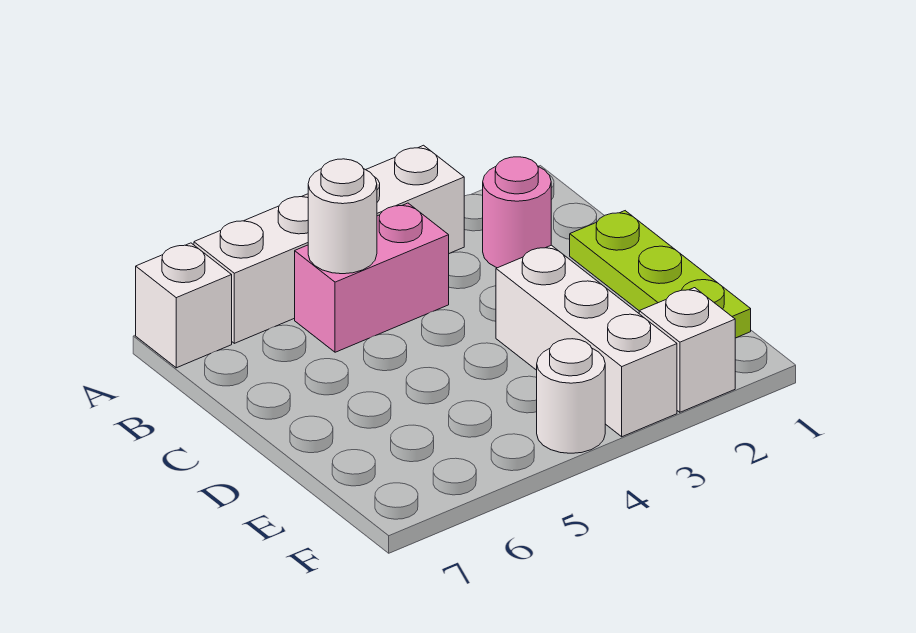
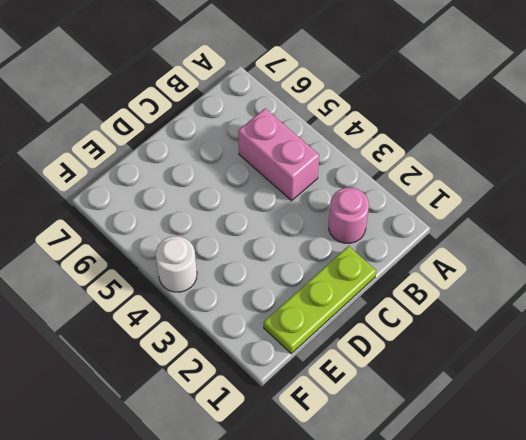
none -> white 1x4 brick [194,145,464,343]
none -> white 1x1 brick [136,243,232,368]

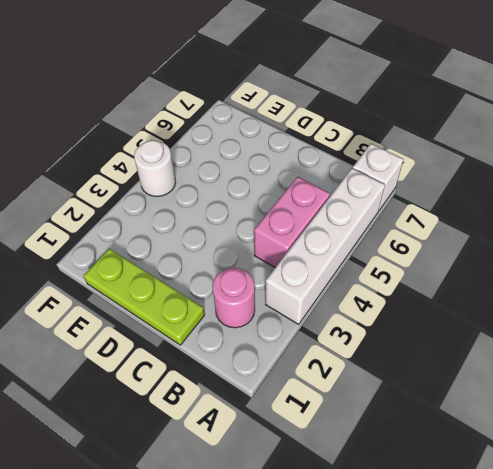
none -> white 1x3 brick [496,245,677,437]
none -> white 1x1 brick [639,288,735,412]

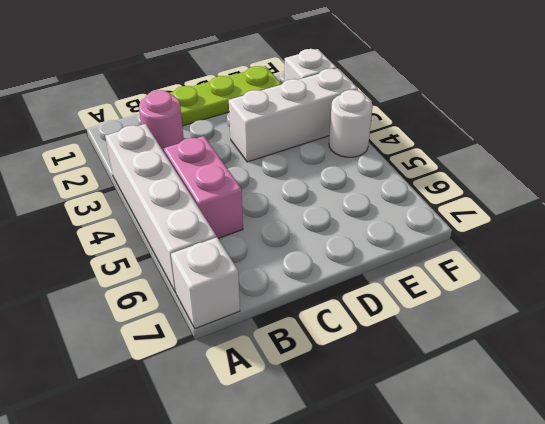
none -> white 1x1 round brick [308,159,377,274]

